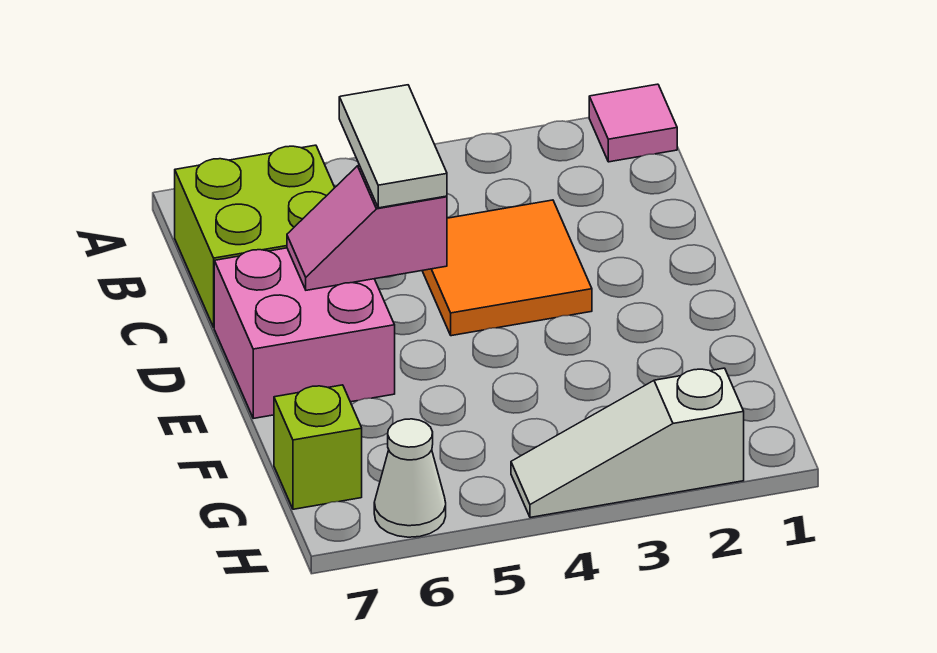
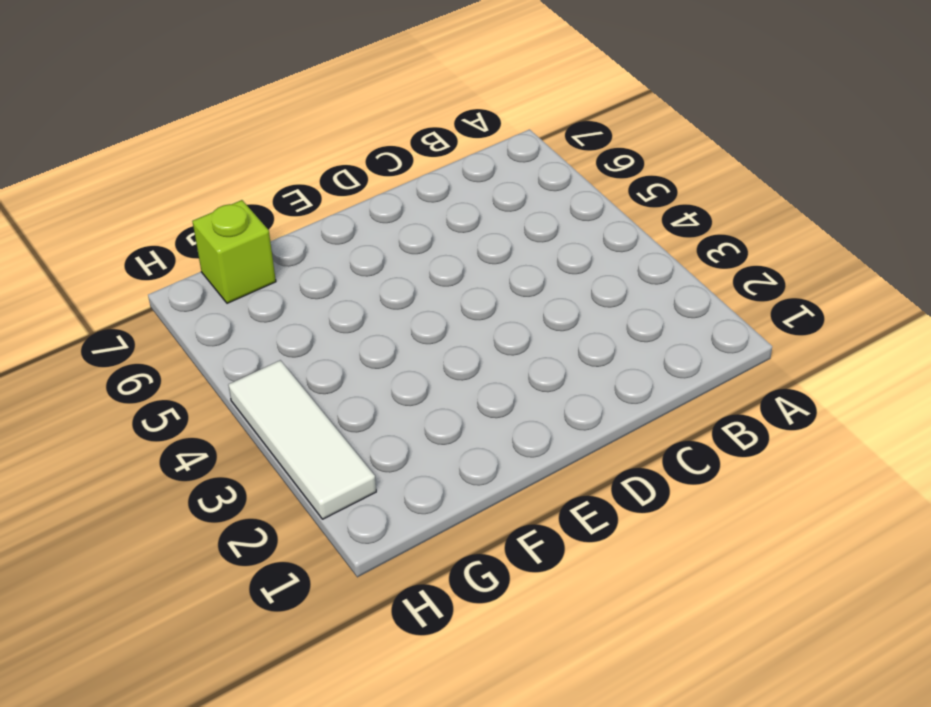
white 1x3 tile [228,360,376,519] -> white 1x3 slope [511,368,744,518]
none -> pink 1x1 tile [589,84,677,162]
none -> lime 2x2 brick [175,145,335,327]

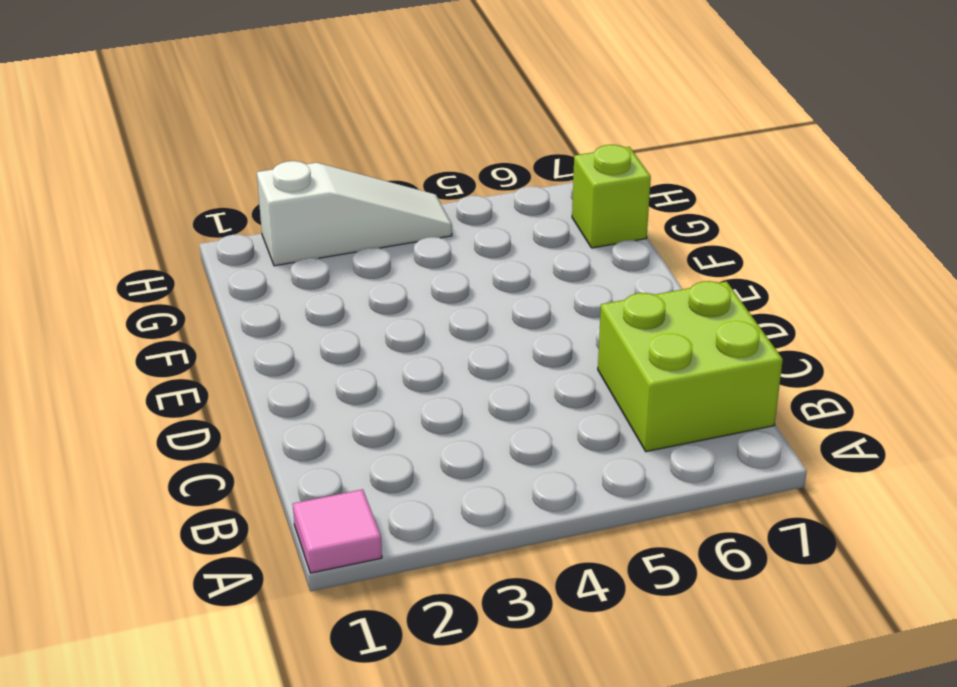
none -> orange 2x2 tile [422,200,592,336]
none -> pink 2x2 brick [214,248,395,418]

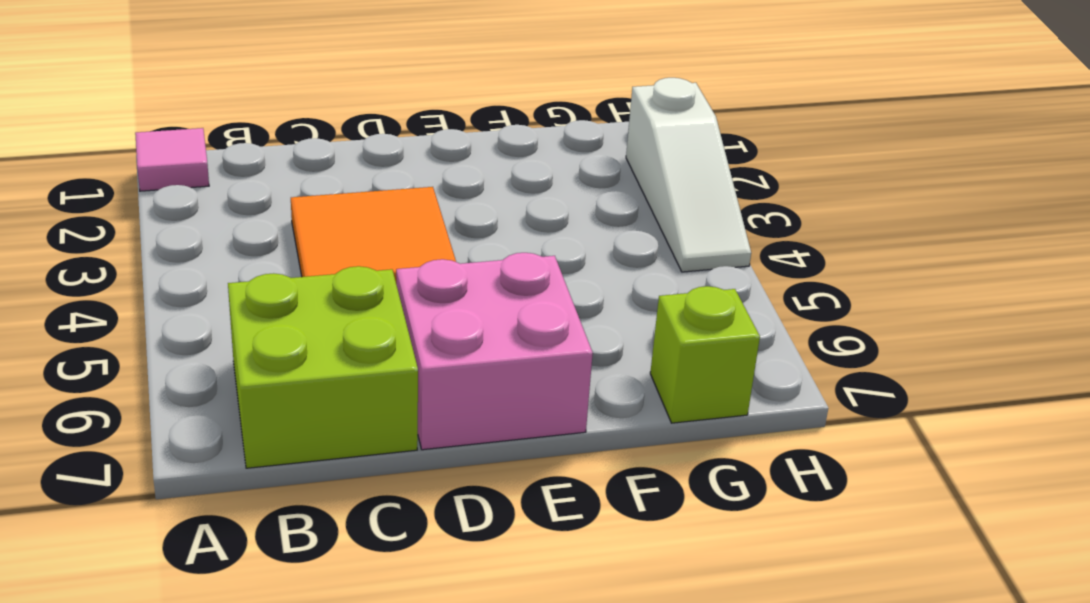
none -> white 1x1 cone [374,419,446,537]
none -> pink 1x2 slope [287,165,447,290]

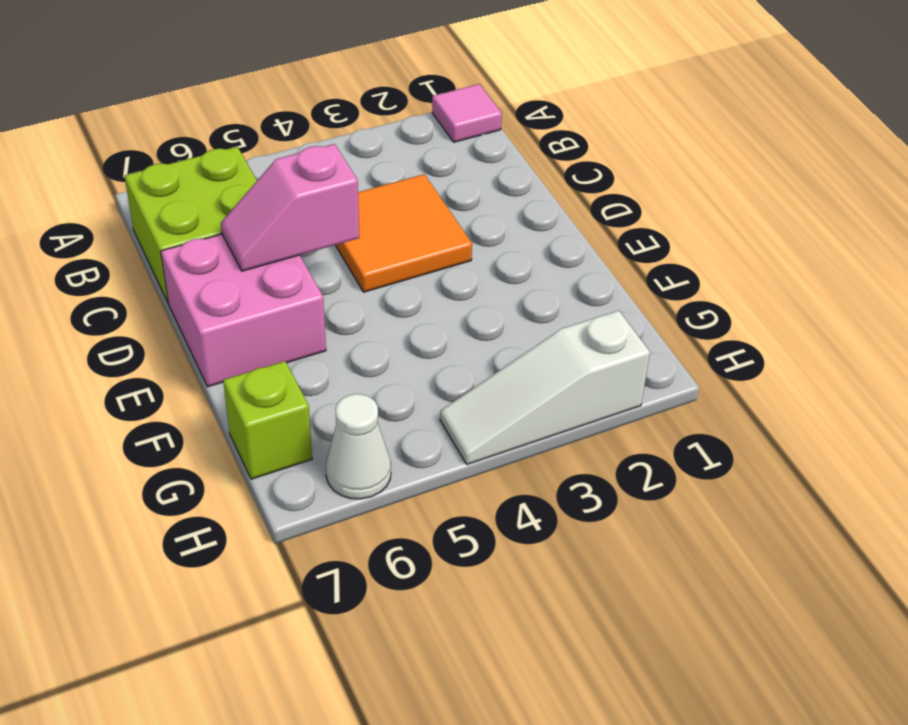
none -> white 1x2 tile [339,85,447,208]

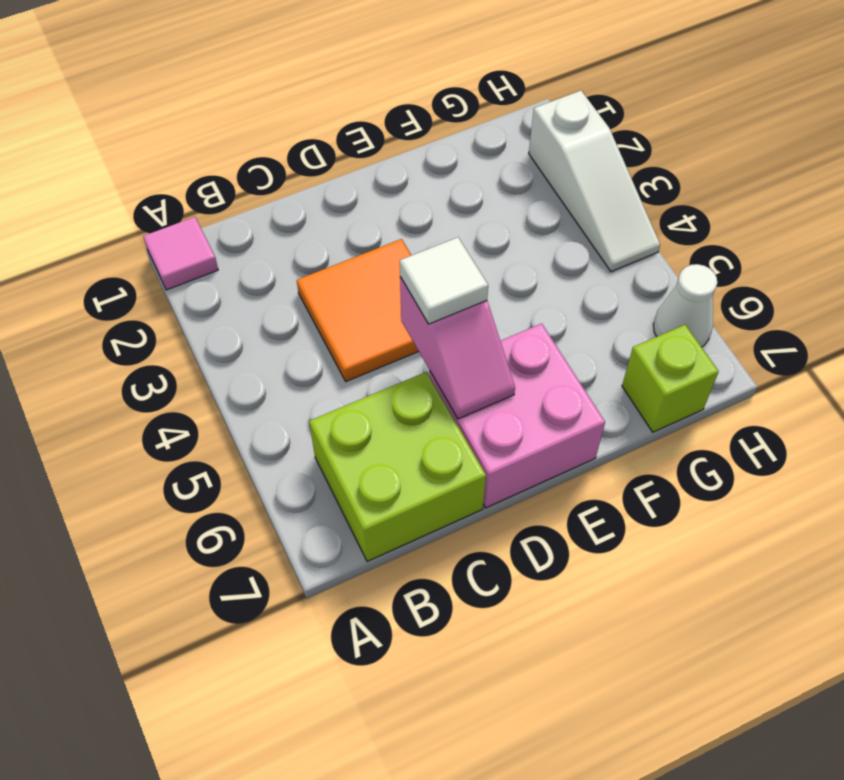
white 1x1 tile [400,237,488,324] -> white 1x2 tile [339,85,447,208]

